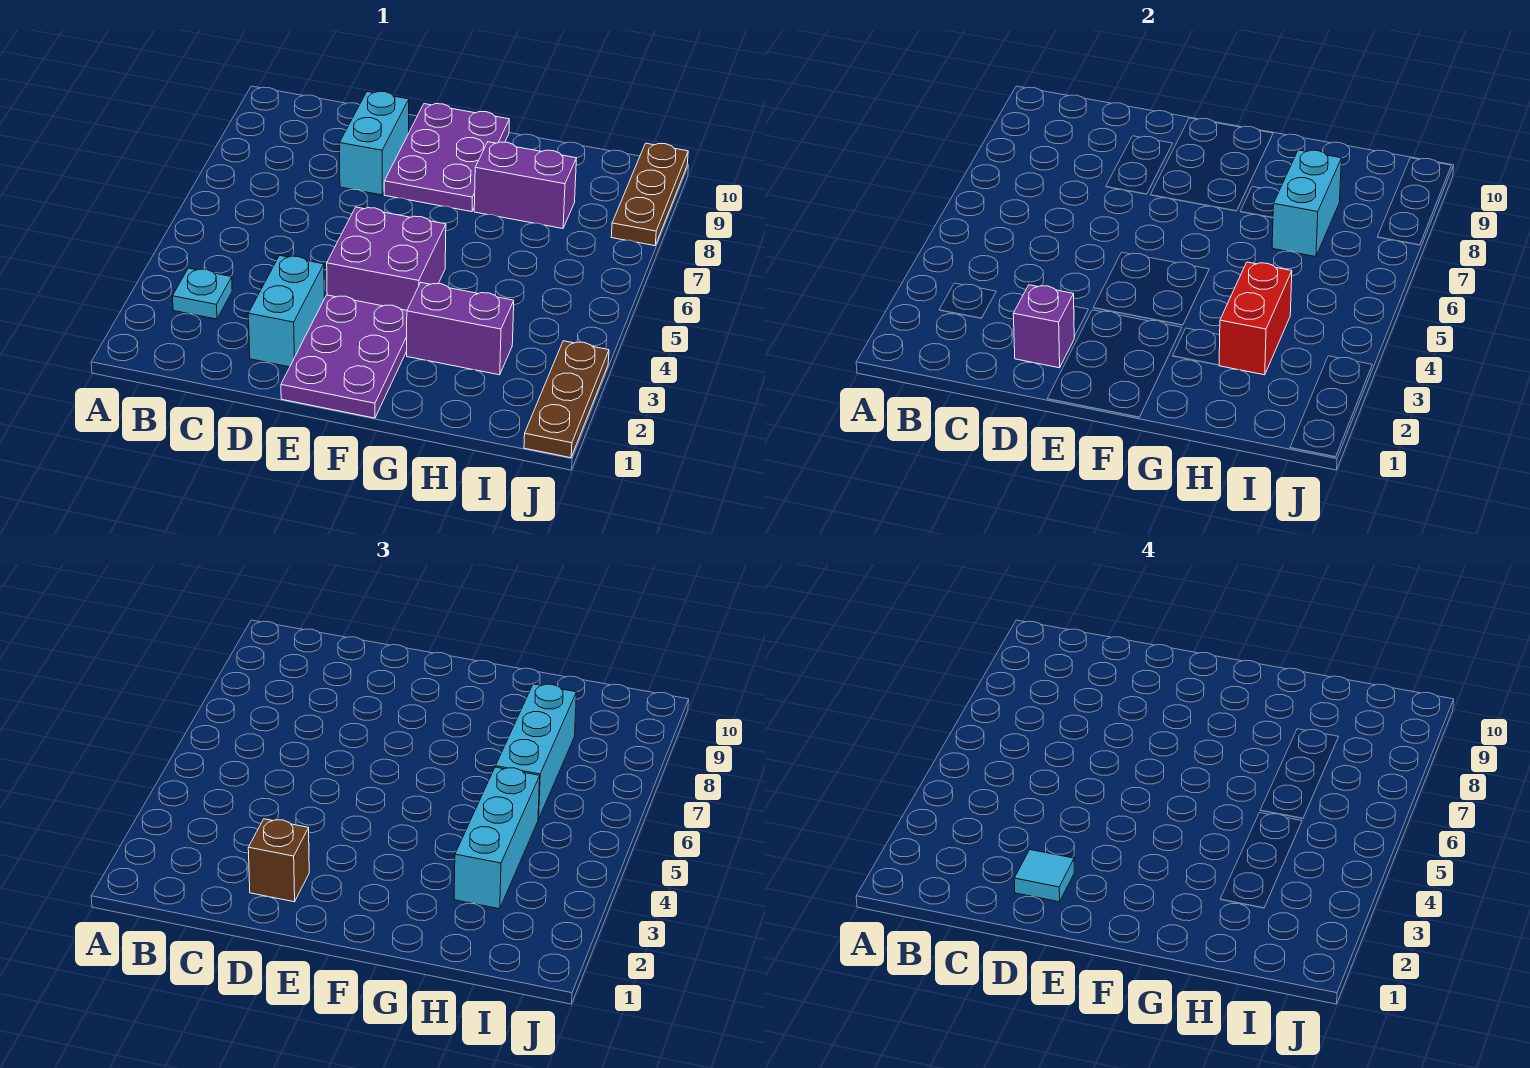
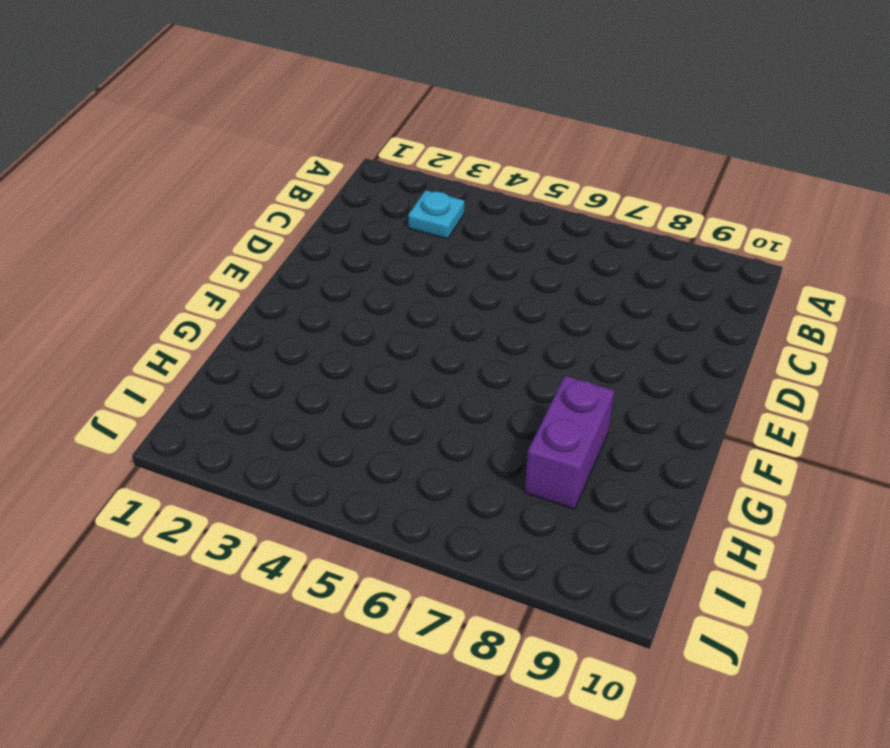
none -> cyan 1x2 brick [248,255,324,367]
none -> cyan 1x2 brick [339,92,409,195]
none -> purple 2x3 plate [281,295,407,418]

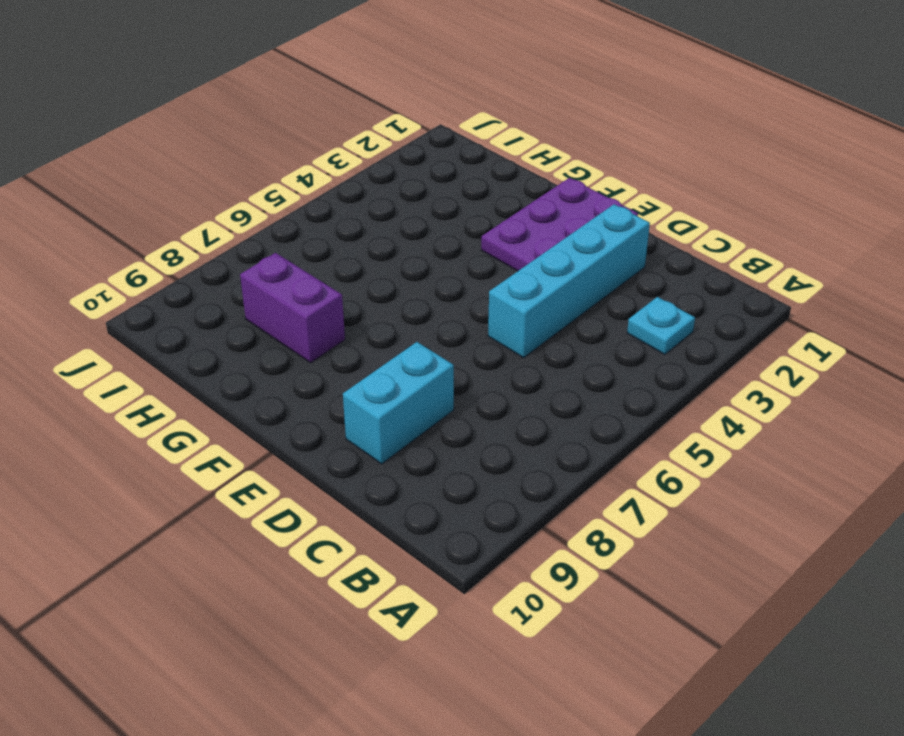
cyan 1x4 brick [488,204,650,358] -> cyan 1x2 brick [248,255,324,367]
none -> purple 2x2 brick [327,207,446,310]
none -> purple 2x3 plate [384,104,509,212]
none -> purple 1x2 brick [407,283,514,375]

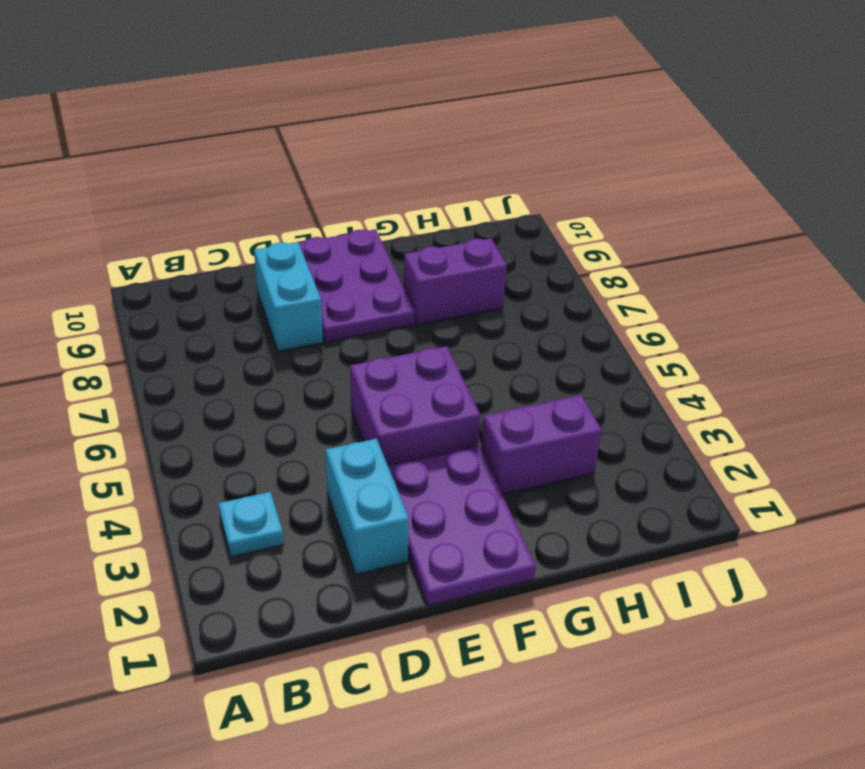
none -> brown 1x3 plate [524,341,609,458]
none -> brown 1x3 plate [611,143,688,246]
none -> purple 1x1 brick [1013,285,1075,368]

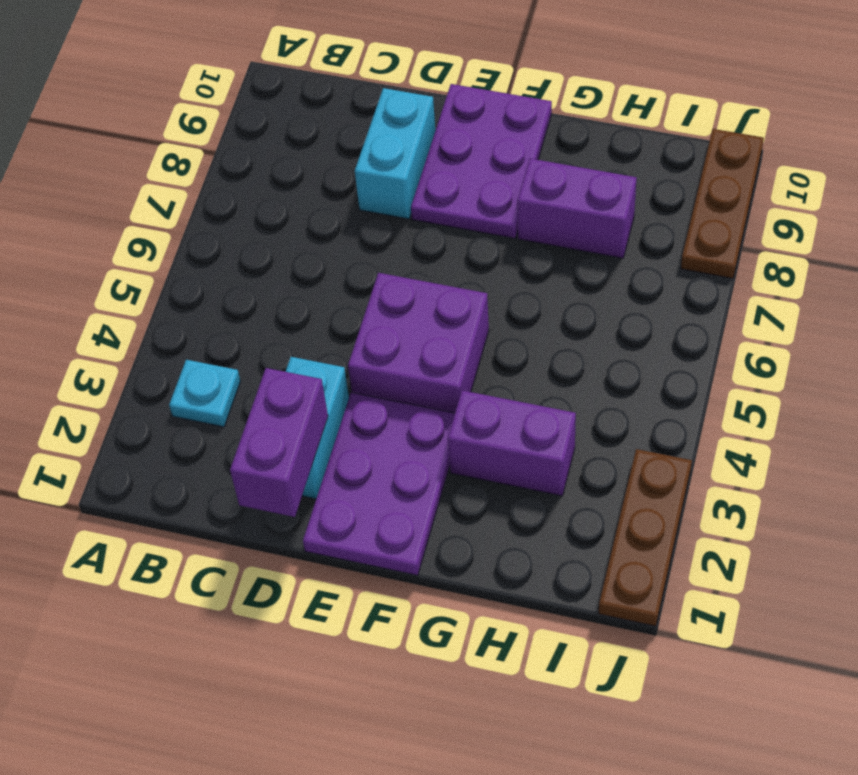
purple 1x2 brick [230,368,328,517] -> purple 1x1 brick [1013,285,1075,368]
none -> red 1x2 brick [1219,262,1292,375]
none -> cyan 1x2 brick [1272,150,1341,257]
none -> brown 1x1 brick [248,819,309,902]

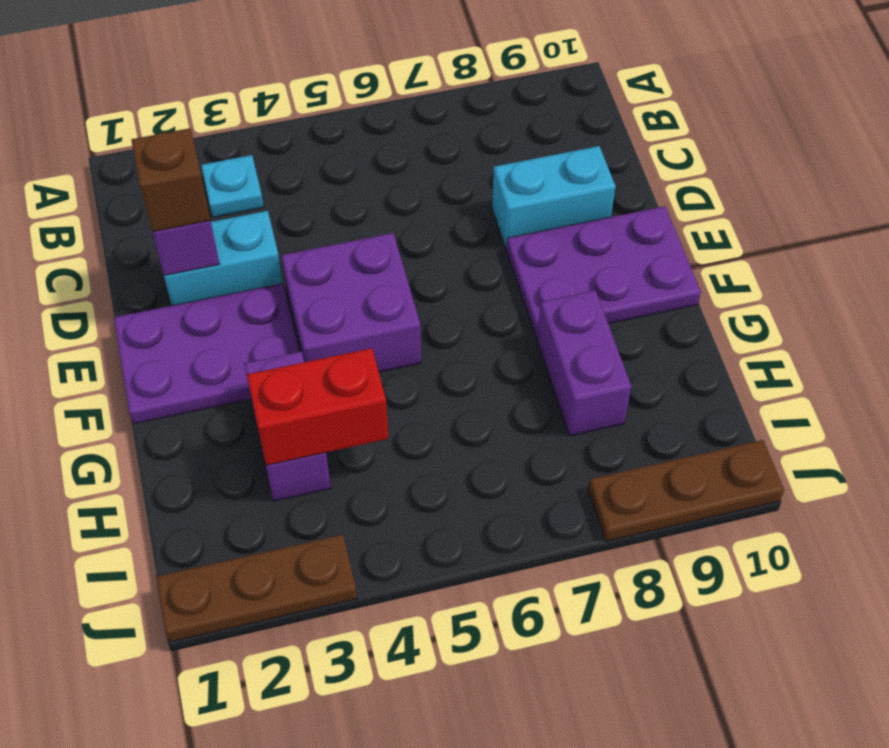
none -> cyan 1x2 brick [1272,150,1341,257]
none -> cyan 1x3 brick [454,767,540,909]
none -> cyan 1x3 brick [496,684,576,819]

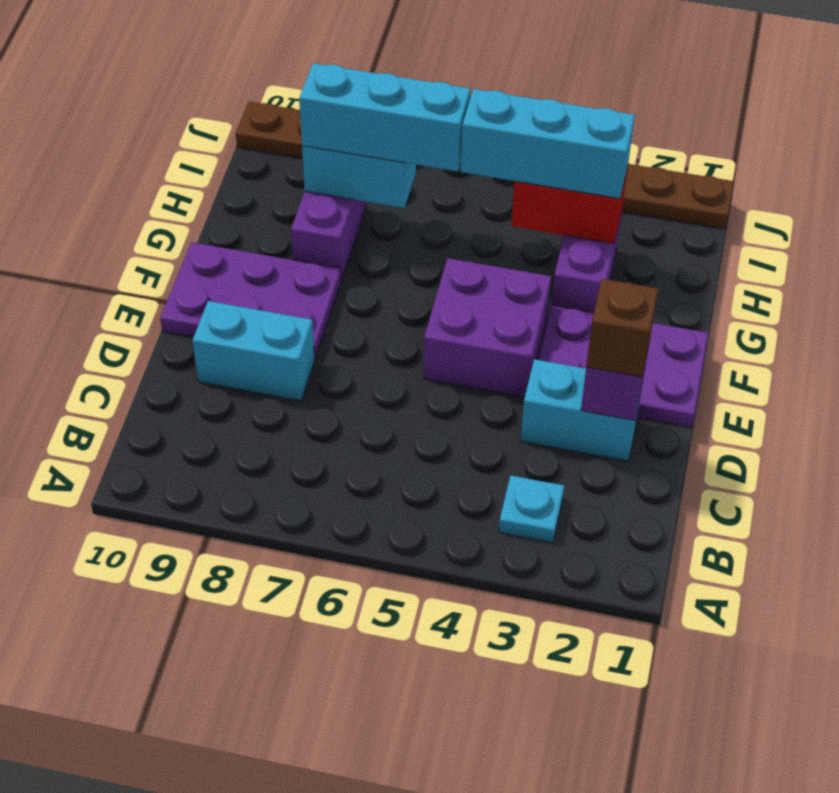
none -> cyan 1x1 tile [1014,850,1074,902]

